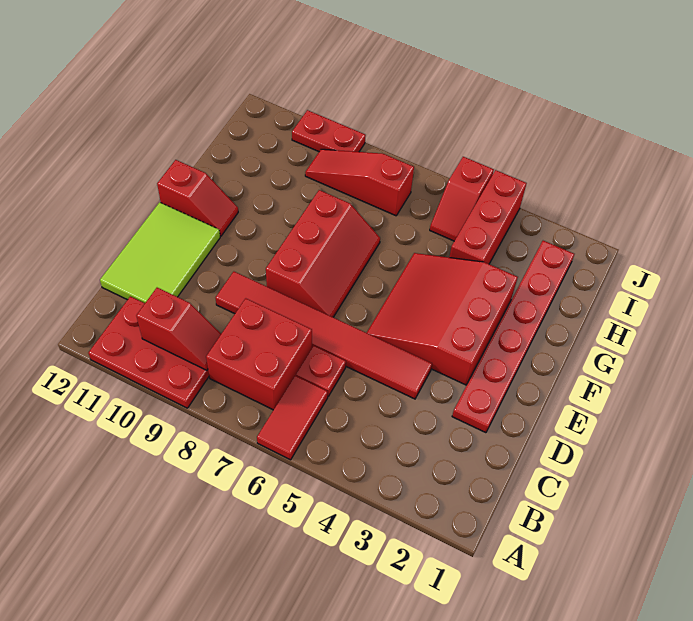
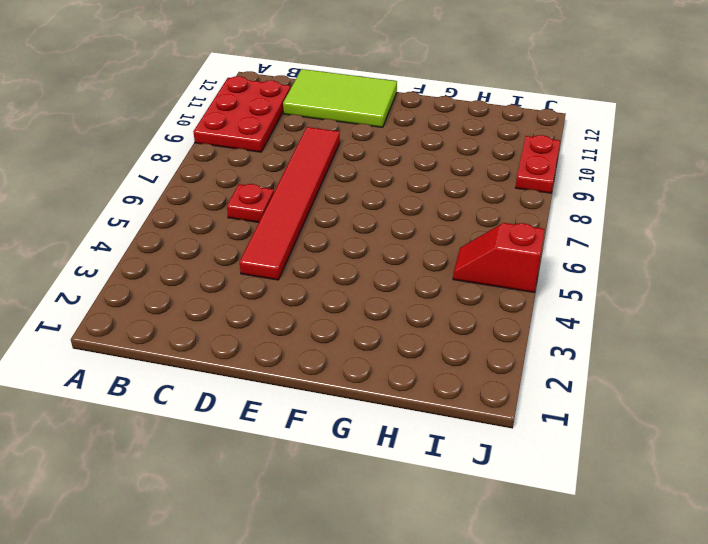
none -> red 1x2 tile [257,376,328,460]
none -> red 2x2 brick [206,298,312,410]
none -> red 1x6 plate [452,241,574,433]

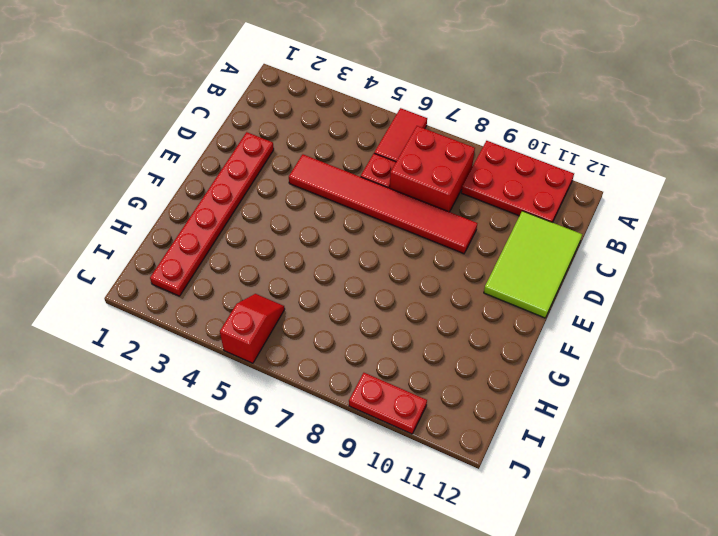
none -> red 3x3 slope [367,253,518,385]
none -> red 2x3 slope [266,190,380,317]
none -> red 1x2 slope [157,160,238,236]

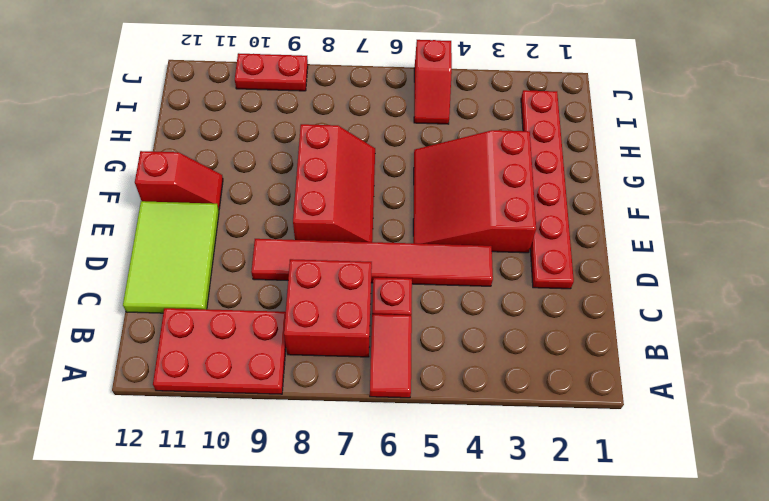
none -> red 1x3 brick [449,170,527,264]
none -> red 1x3 slope [305,149,414,216]
none -> red 1x2 slope [136,288,221,370]

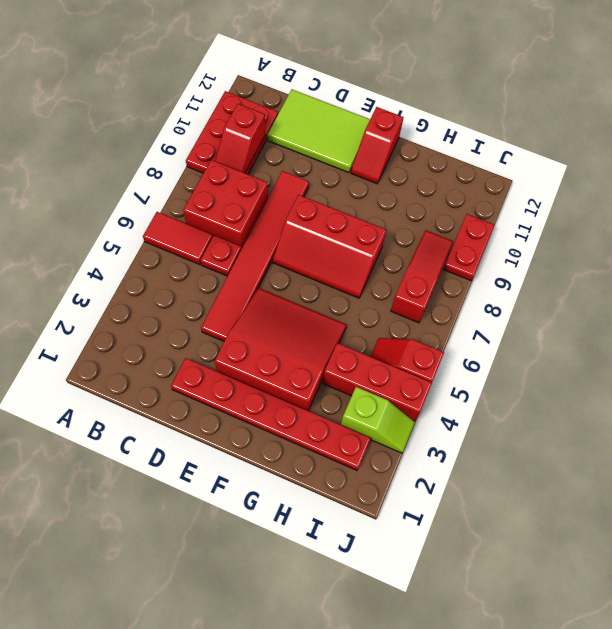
lime 1x2 slope [341,387,415,453] -> none

